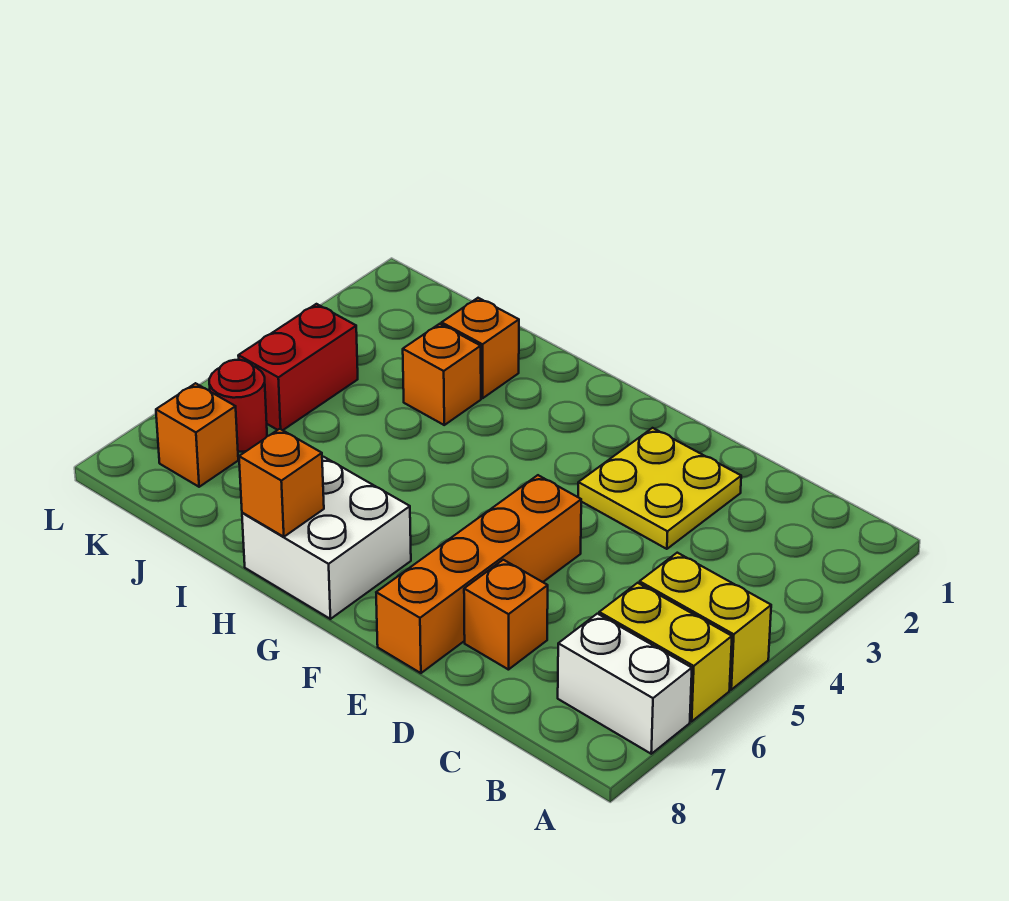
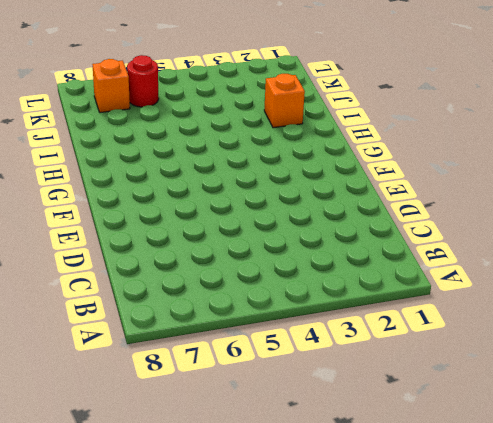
none -> yellow 1x2 brick [639,553,771,690]
none -> yellow 1x2 brick [599,583,732,721]
none -> white 1x2 brick [558,614,692,754]

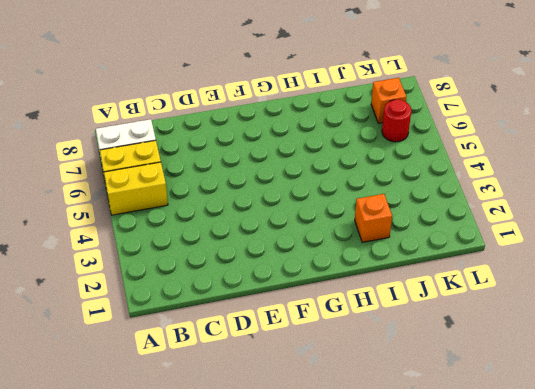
none -> yellow 2x2 plate [578,428,741,549]
none -> orange 1x1 brick [464,560,548,670]
none -> orange 1x4 brick [376,475,581,673]

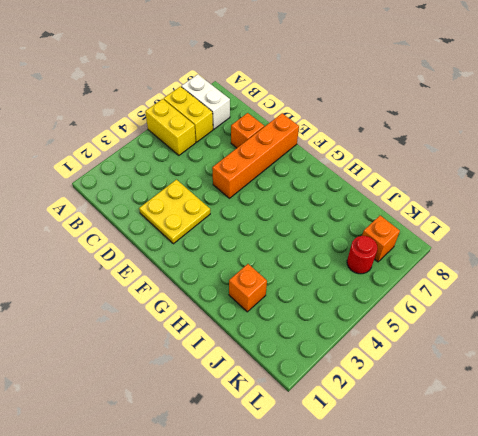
none -> white 2x2 brick [242,457,411,619]
none -> orange 1x1 brick [403,324,481,425]
none -> red 1x2 brick [238,304,358,430]

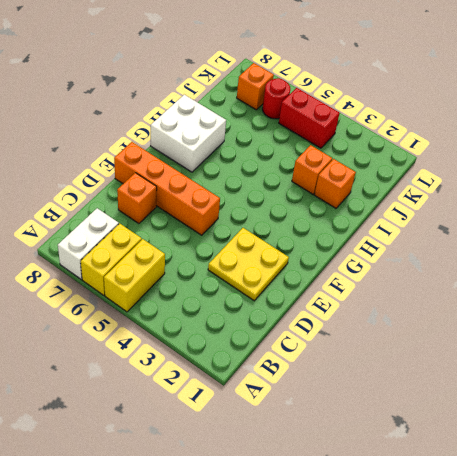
none -> orange 1x1 brick [239,429,324,537]

